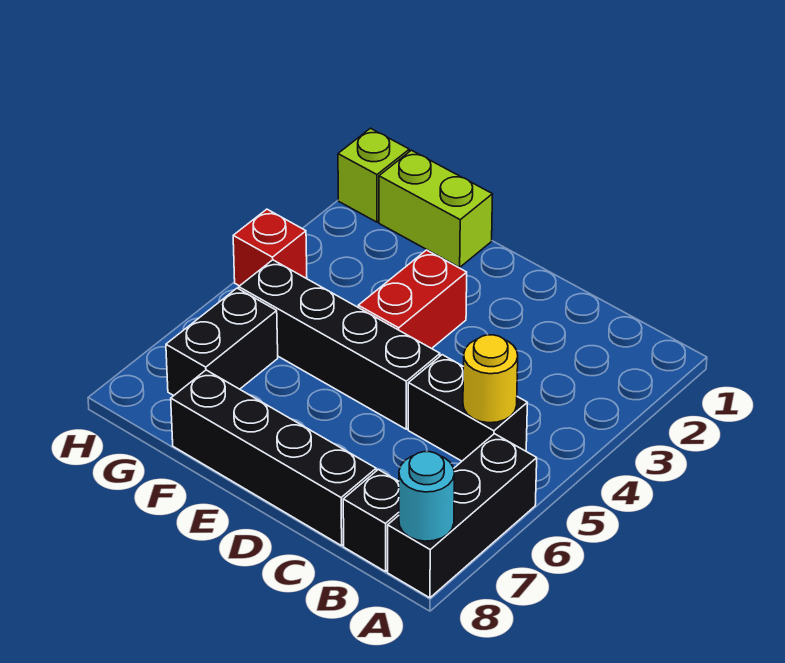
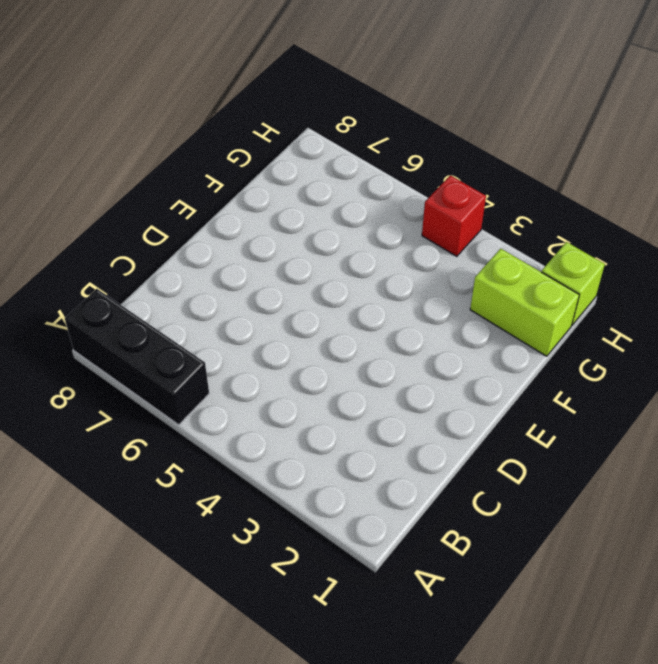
lime 1x2 brick [470,249,579,356] -> lime 1x2 brick turned to [379,150,492,267]
none -> black 1x2 brick [408,355,527,461]
none -> black 1x1 brick [343,470,399,572]
none -> black 1x4 brick [171,370,376,546]

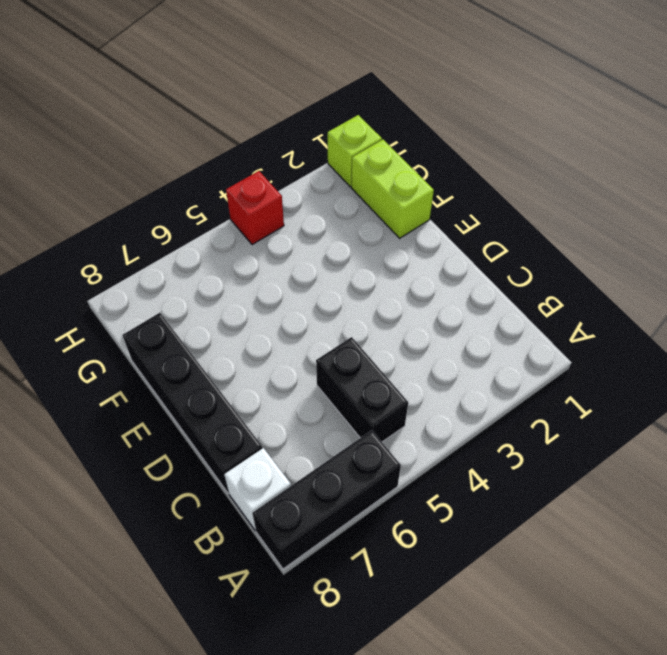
white 1x1 brick [224,448,291,530] -> black 1x1 brick [343,470,399,572]
none -> black 1x4 brick [239,260,440,429]
none -> red 1x2 brick [358,250,467,349]
none -> black 1x2 brick [166,288,278,396]

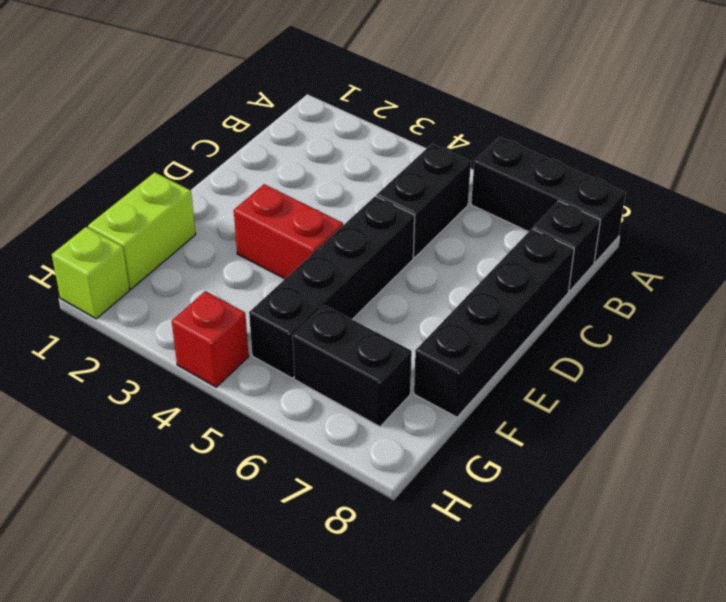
none -> cyan 1x1 round brick [399,452,454,541]
none -> yellow 1x1 round brick [463,335,518,423]

